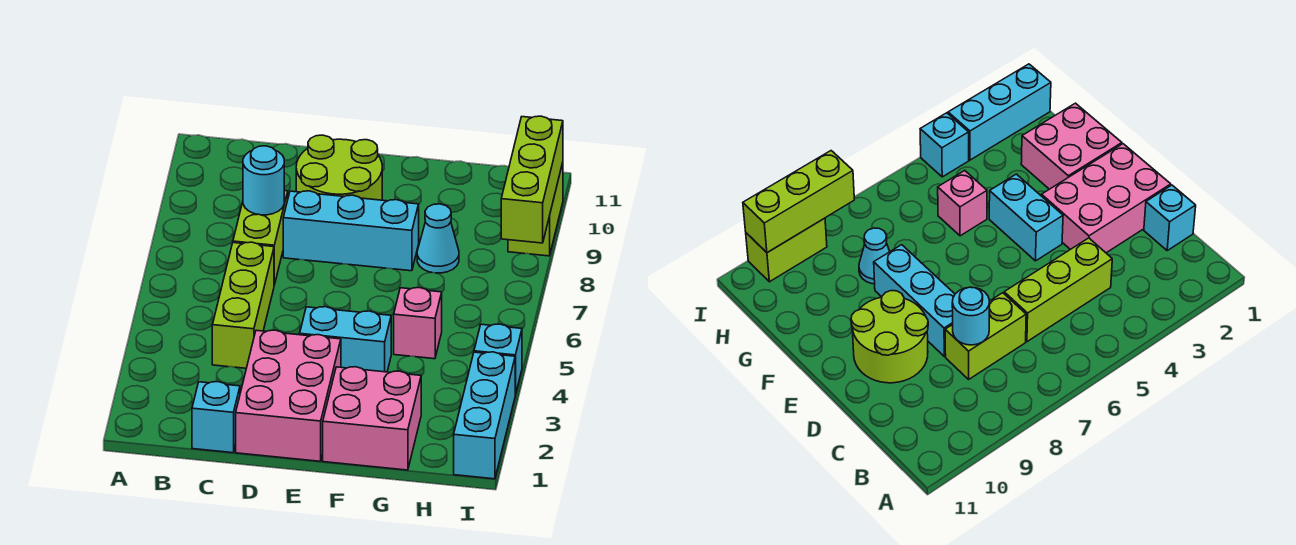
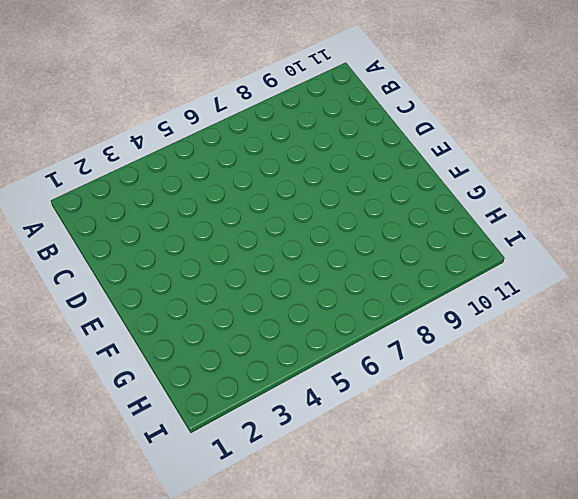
none -> cyan 1x1 brick [192,382,240,453]
none -> lime 1x3 brick [212,242,274,368]
none -> lime 1x2 brick [233,191,288,285]

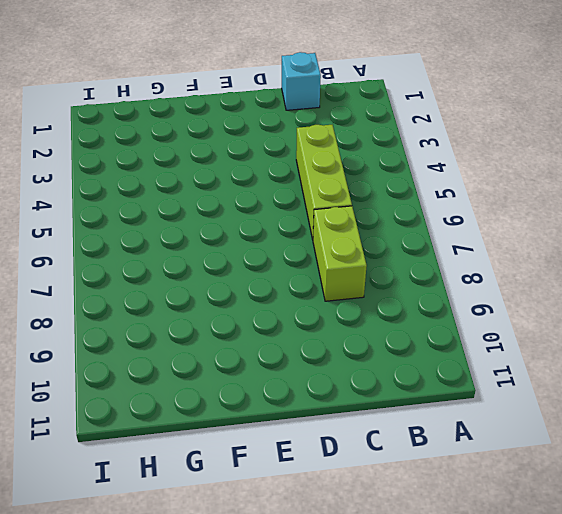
none -> pink 2x3 brick [236,330,341,461]
none -> cyan 1x3 brick [283,191,419,271]
none -> lime 2x2 round brick [296,135,382,200]

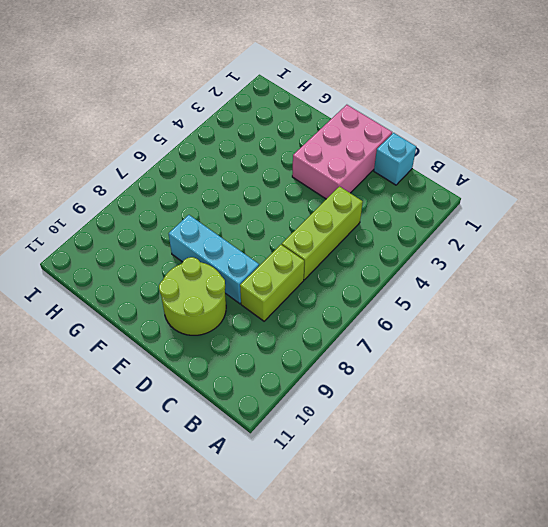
none -> cyan 1x2 brick [300,307,391,372]
none -> pink 2x2 brick [323,367,421,470]
none -> pink 1x1 brick [394,288,442,359]

